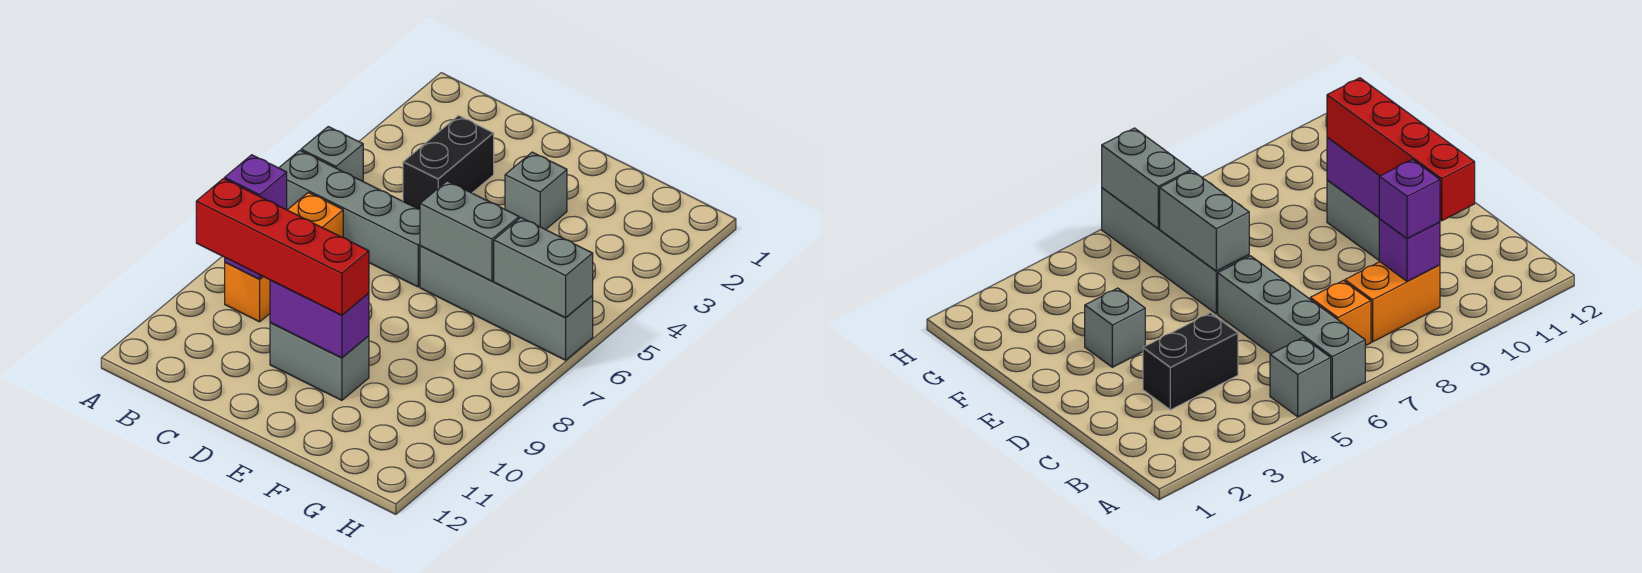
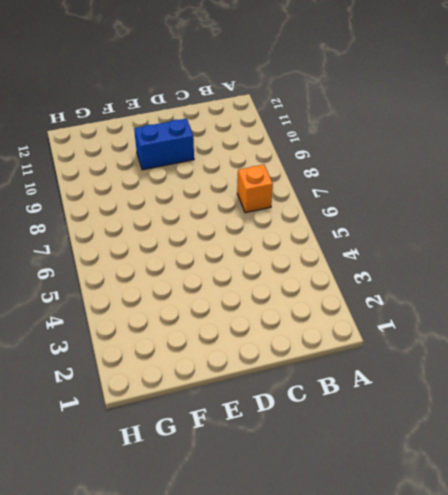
blue 1x2 brick [134,119,194,170] -> grey 1x2 brick [270,323,369,400]
none -> grey 1x1 brick [301,127,363,181]
none -> grey 1x4 brick [279,150,420,287]
none -> orange 1x2 brick [225,263,270,322]

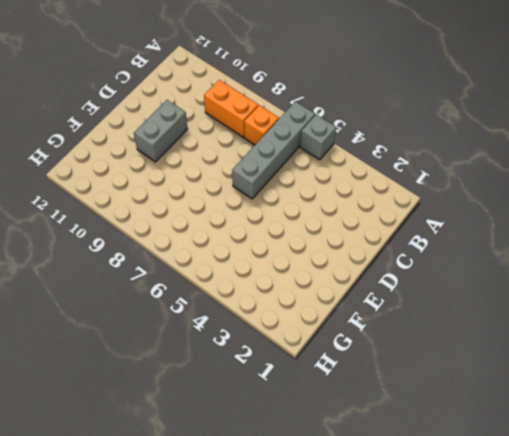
none -> black 1x2 brick [403,116,494,209]
none -> grey 1x1 brick [505,152,567,230]
none -> grey 1x4 brick [420,246,593,360]

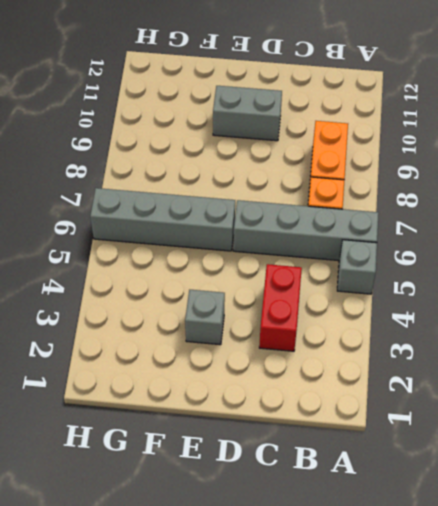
red 1x2 brick [259,264,302,351] -> black 1x2 brick [403,116,494,209]
none -> purple 1x1 brick [1379,219,1440,282]
none -> purple 1x2 brick [270,280,369,358]
none -> grey 1x2 brick [420,181,519,281]

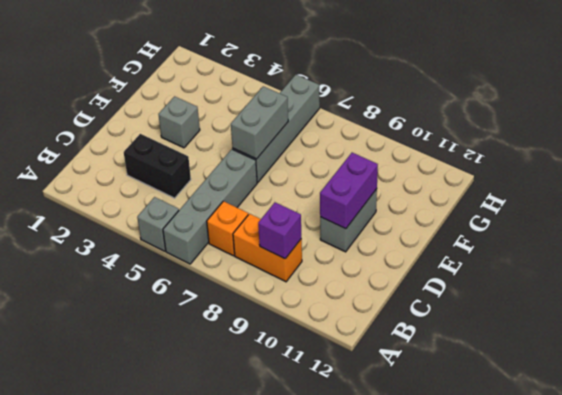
none -> grey 1x2 brick [494,218,593,318]
none -> purple 1x1 brick [225,155,287,210]
none -> red 1x4 brick [196,179,369,315]

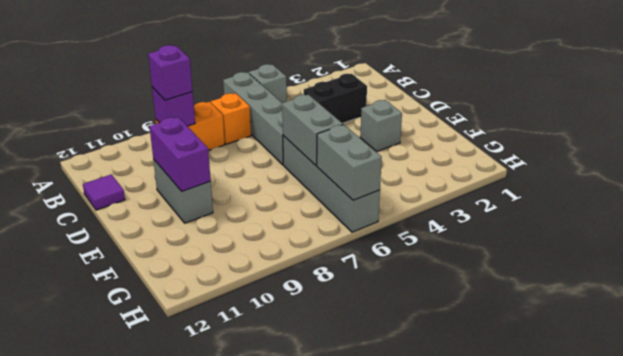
purple 1x1 tile [83,174,125,210] -> none
none -> red 1x4 brick [196,179,369,315]

